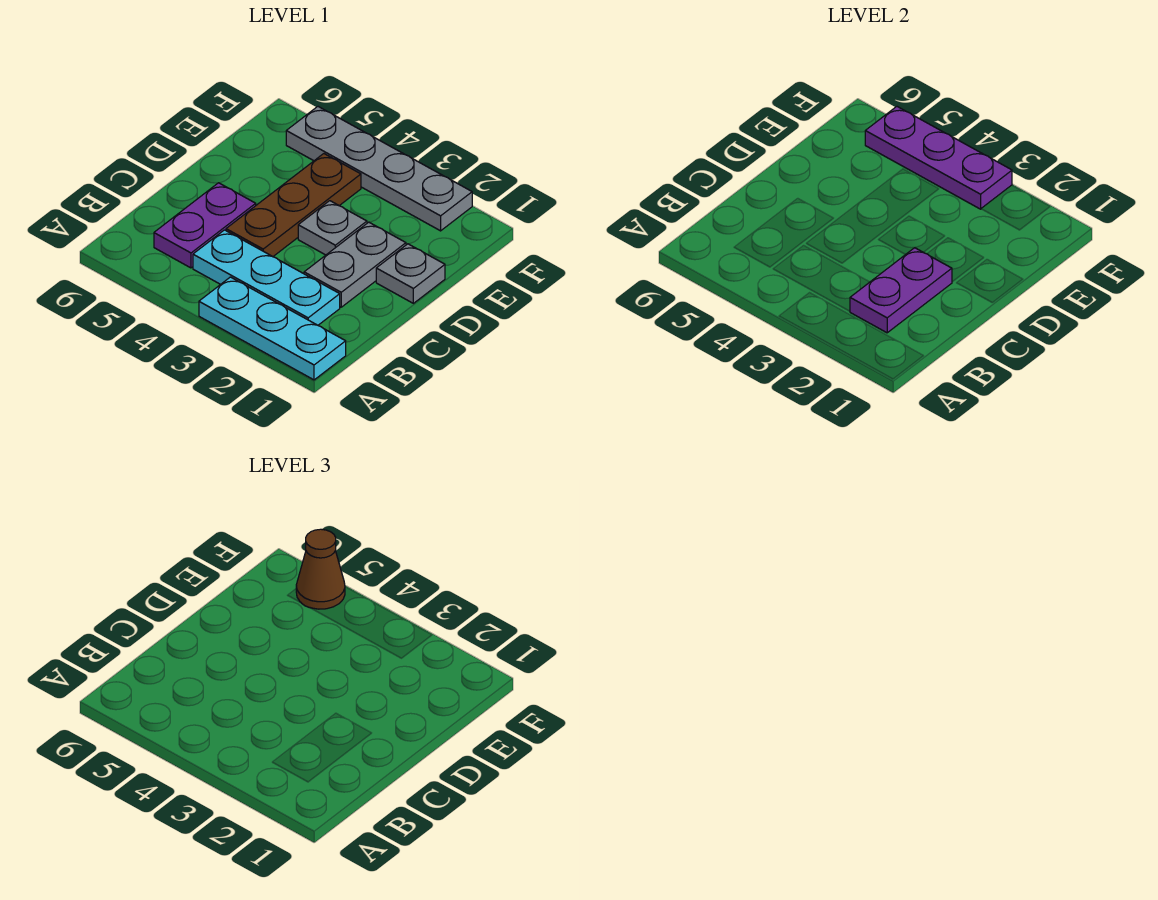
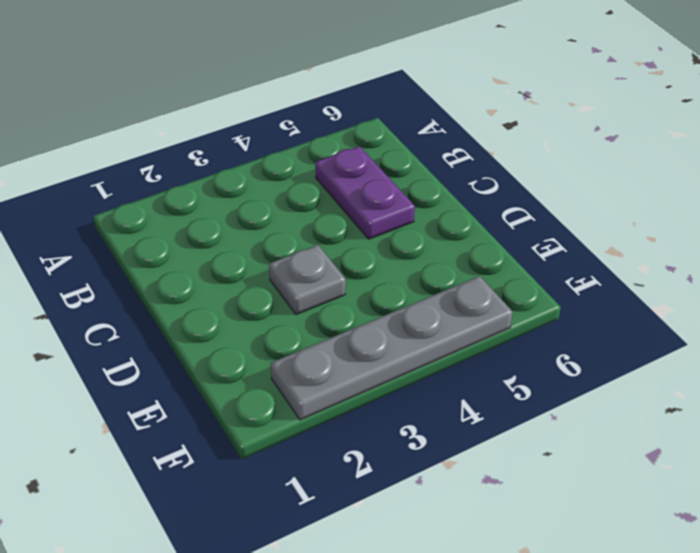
none -> cyan 1x3 plate [199,277,346,380]
none -> cyan 1x3 plate [193,230,340,325]

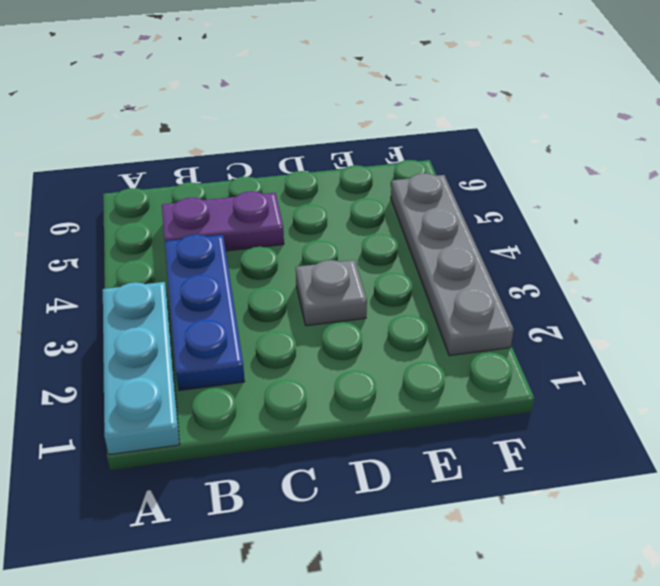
blue 1x3 plate [165,234,245,391] -> cyan 1x3 plate [193,230,340,325]
none -> grey 1x2 plate [304,222,406,307]
none -> brown 1x3 plate [226,154,361,257]

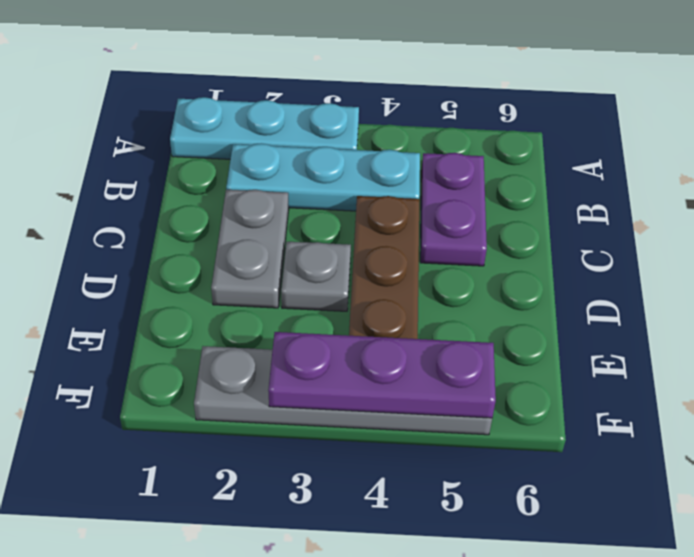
none -> grey 1x1 plate [376,244,445,303]
none -> purple 1x2 plate [850,248,952,333]

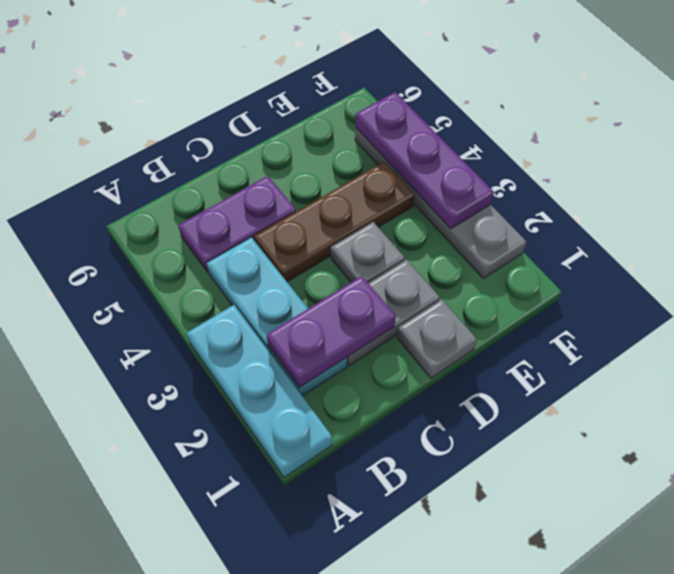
none -> brown 1x1 cone [296,529,345,609]

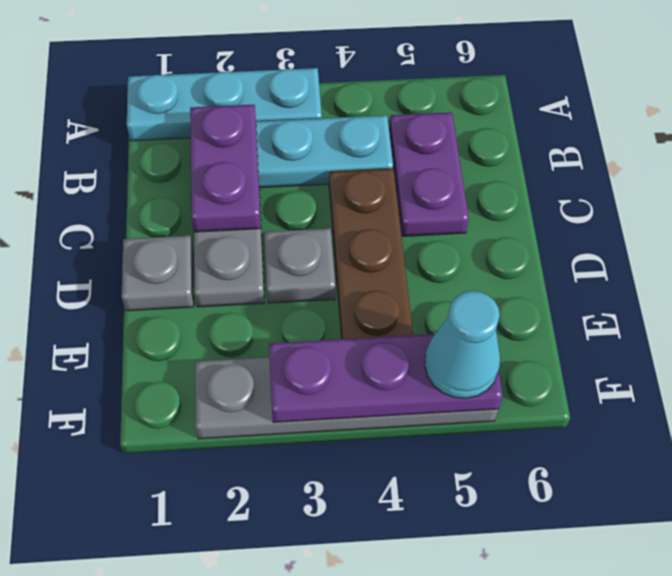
cyan 1x1 cone [425,291,500,398] -> brown 1x1 cone [296,529,345,609]

